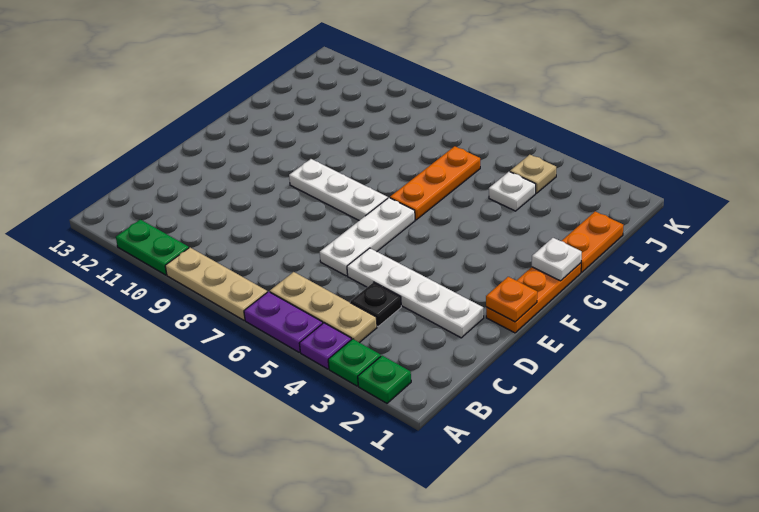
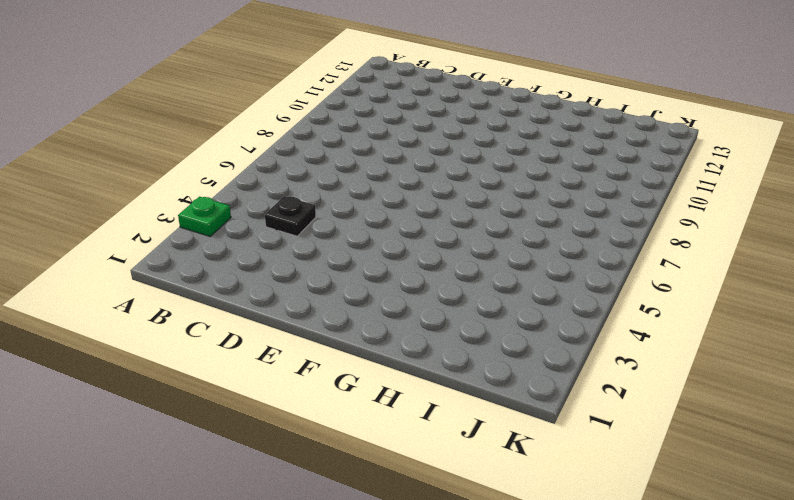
none -> green 1x1 plate [358,356,411,403]
none -> purple 1x1 plate [299,323,351,369]
none -> purple 1x2 plate [244,292,323,352]

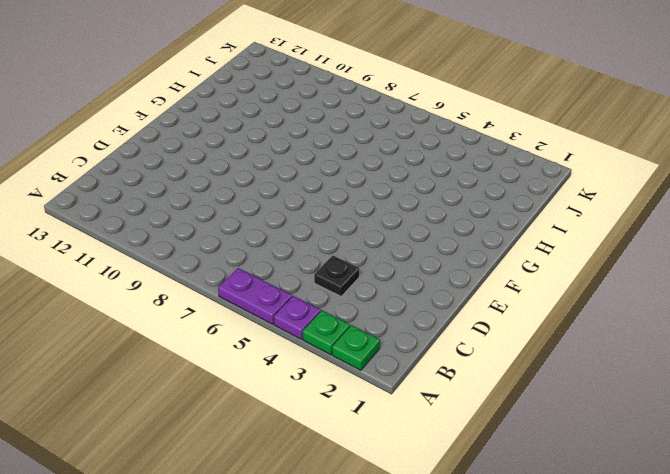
none -> tan 1x3 plate [165,247,267,320]
none -> green 1x2 plate [116,220,189,275]
none -> tan 1x3 plate [270,272,377,343]

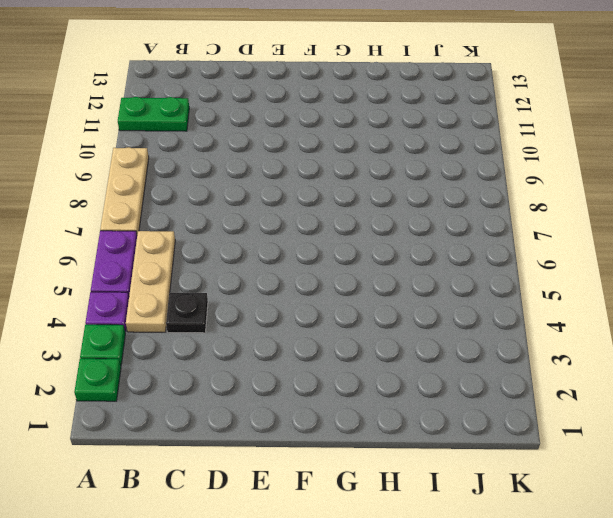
green 1x2 plate [118,97,189,131] -> green 1x2 plate turned to [116,220,189,275]
none -> white 1x4 plate [347,248,484,338]
none -> white 1x3 plate [320,198,415,276]
none -> orange 1x3 plate [486,263,581,333]

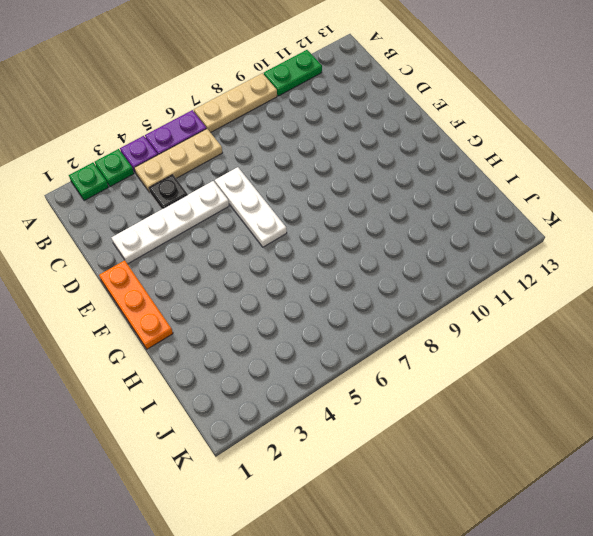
none -> white 1x3 plate [289,159,388,220]
none -> orange 1x3 plate [390,146,480,220]
none -> orange 1x2 plate [562,212,623,272]

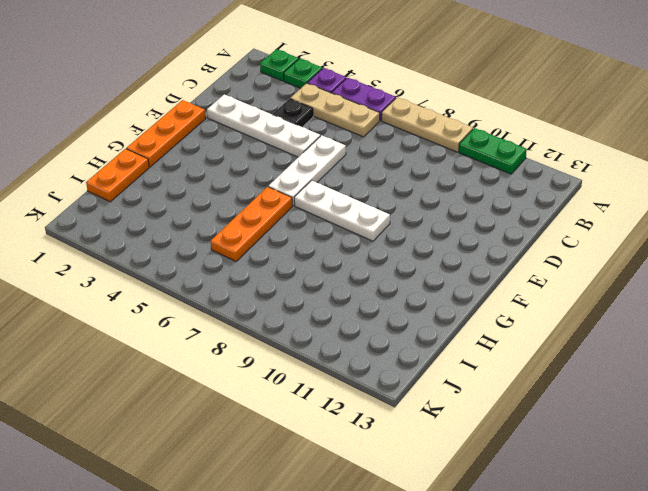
none -> white 1x1 plate [489,172,536,211]
none -> tan 1x1 plate [510,155,556,193]
none -> orange 1x1 plate [486,277,537,322]

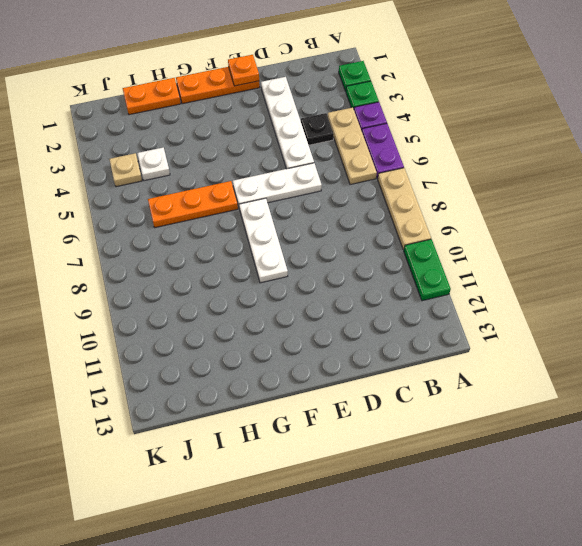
none -> white 1x1 plate [532,238,582,281]

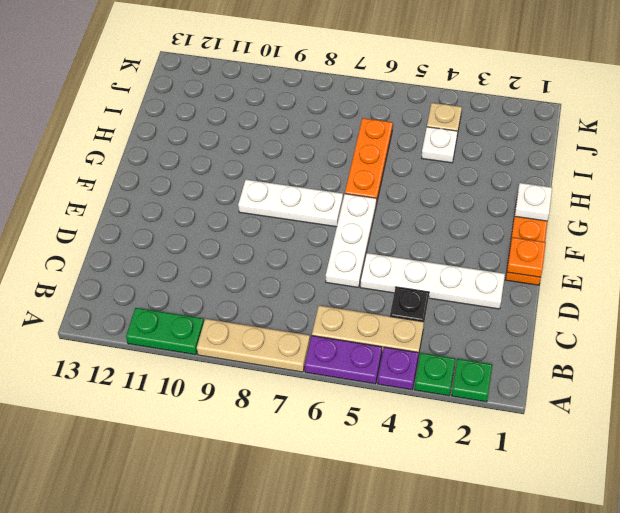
none -> orange 1x2 plate [562,212,623,272]

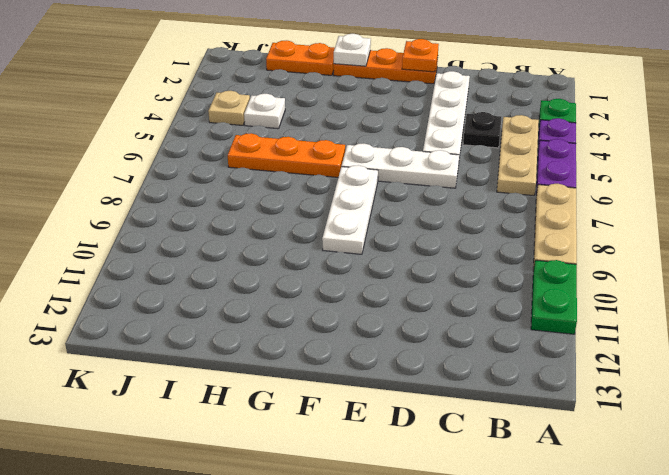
none -> green 1x1 plate [358,356,411,403]

